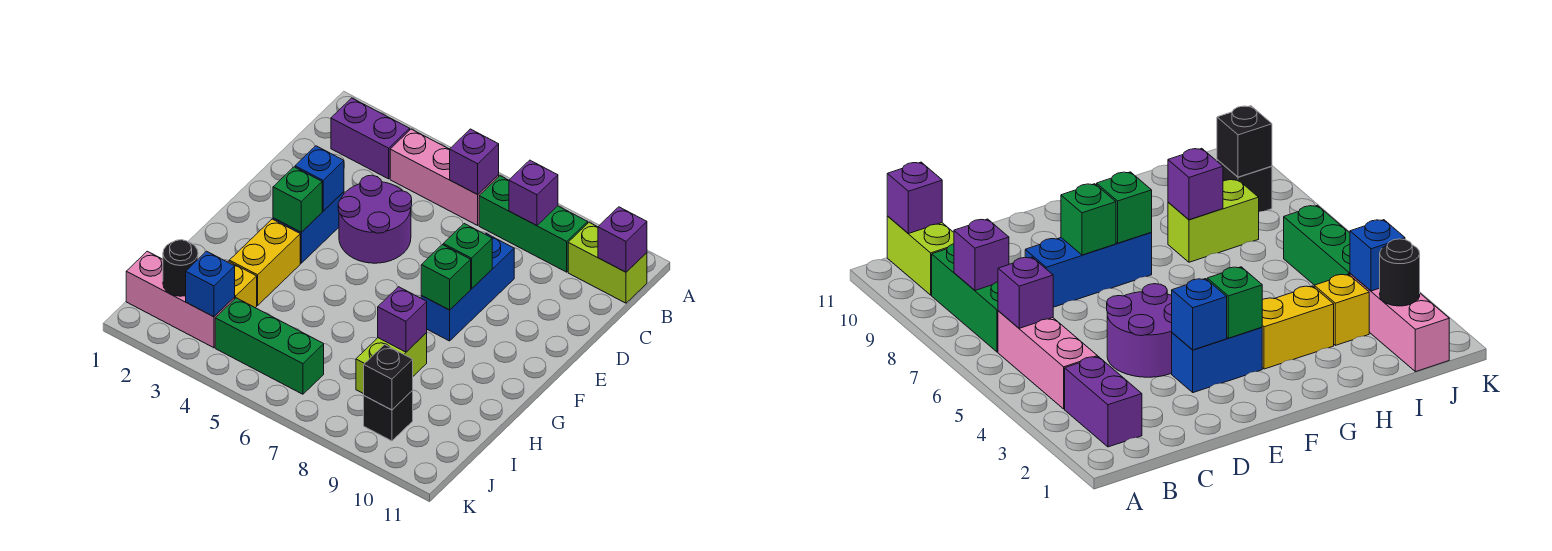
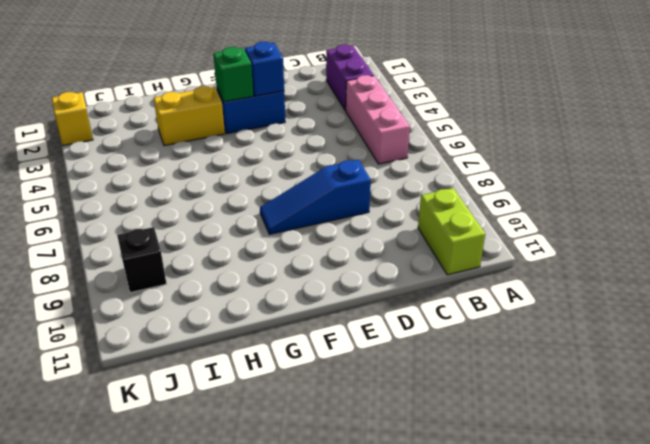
blue 1x3 slope [260,160,371,234] -> blue 1x3 brick [421,234,514,341]
yellow 1x1 brick [52,92,93,146] -> yellow 1x1 brick moved to [228,261,257,308]
none -> green 1x3 brick [479,176,588,272]
none -> purple 2x2 round brick [338,175,412,263]
none -> lime 1x2 brick [356,333,427,394]

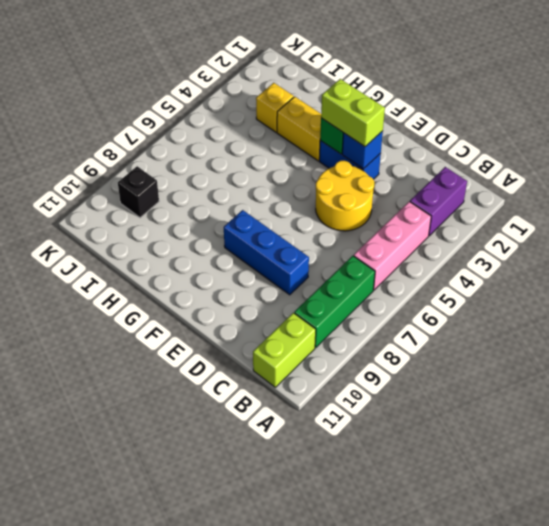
yellow 2x2 round brick [316,161,374,231] -> purple 2x2 round brick [338,175,412,263]
lime 1x2 brick [321,79,385,147] -> lime 1x2 brick moved to [356,333,427,394]
none -> pink 1x3 brick [126,251,235,348]
none -> green 1x3 brick [215,298,324,394]
none -> purple 1x1 brick [450,129,499,194]

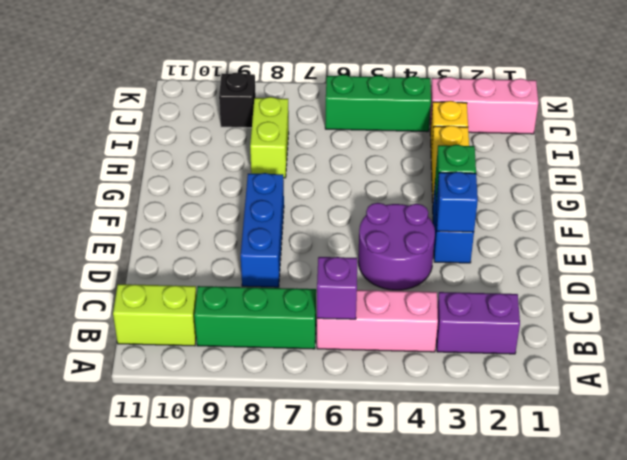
none -> purple 1x1 brick [509,160,558,226]
none -> purple 1x1 brick [598,207,647,272]
none -> green 1x1 brick [443,224,492,289]

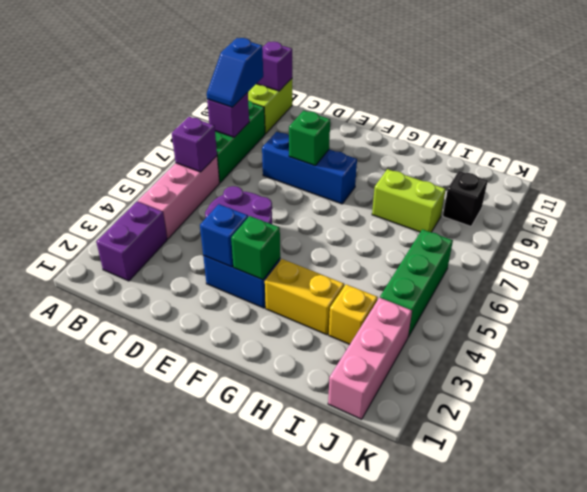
blue 1x2 slope [207,38,263,107] -> none
none -> green 1x1 brick [421,245,471,310]
none -> purple 1x1 brick [378,287,427,352]
none -> black 1x1 round brick [163,240,198,296]

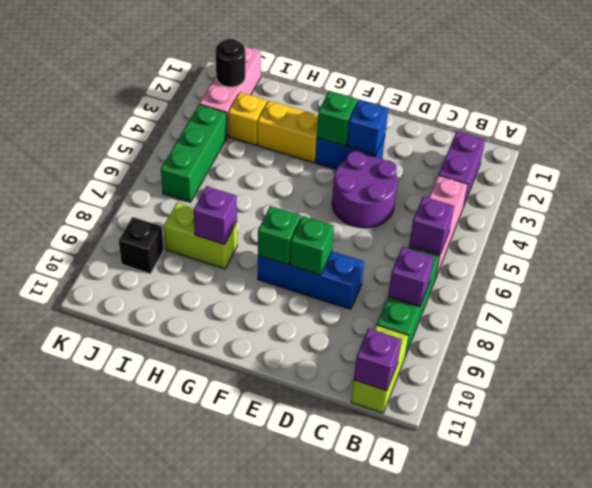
none -> blue 1x1 brick [186,251,235,317]
none -> black 1x1 brick [364,345,413,410]

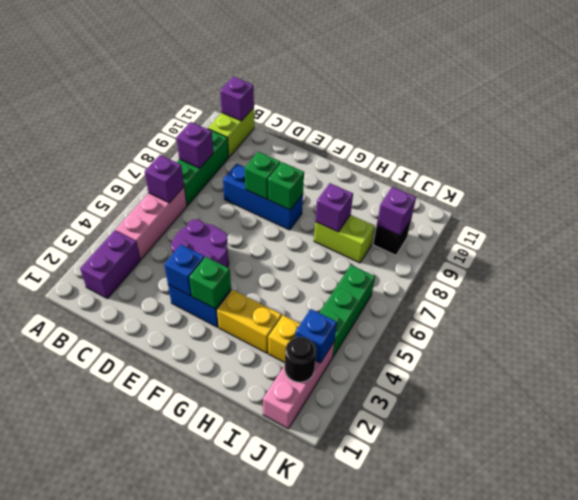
purple 1x1 brick [377,187,416,236] -> black 1x1 brick [364,345,413,410]

